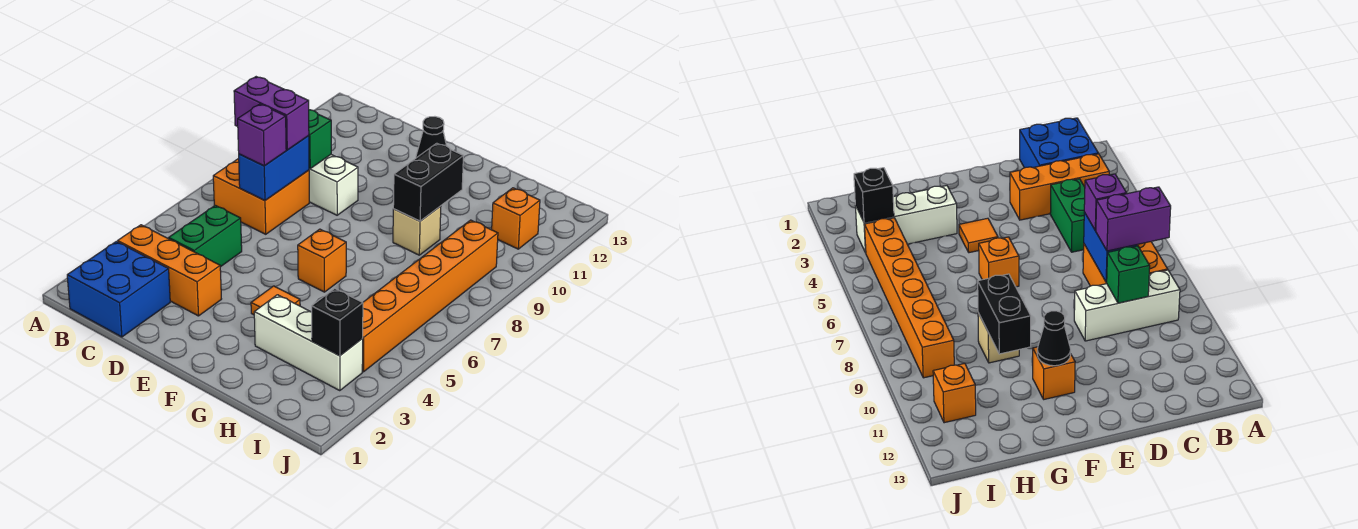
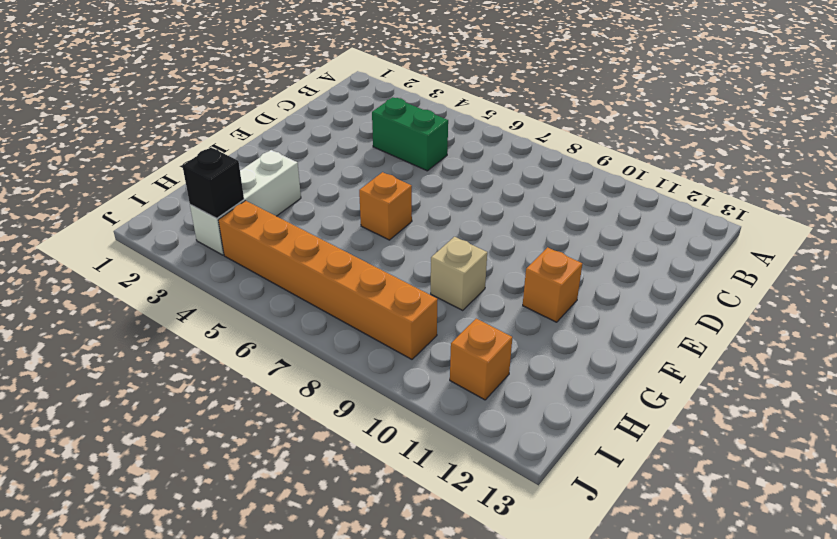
none -> blue 2x2 brick [67,241,170,337]
none -> orange 1x3 brick [118,225,221,316]
none -> orange 2x2 brick [213,158,309,234]

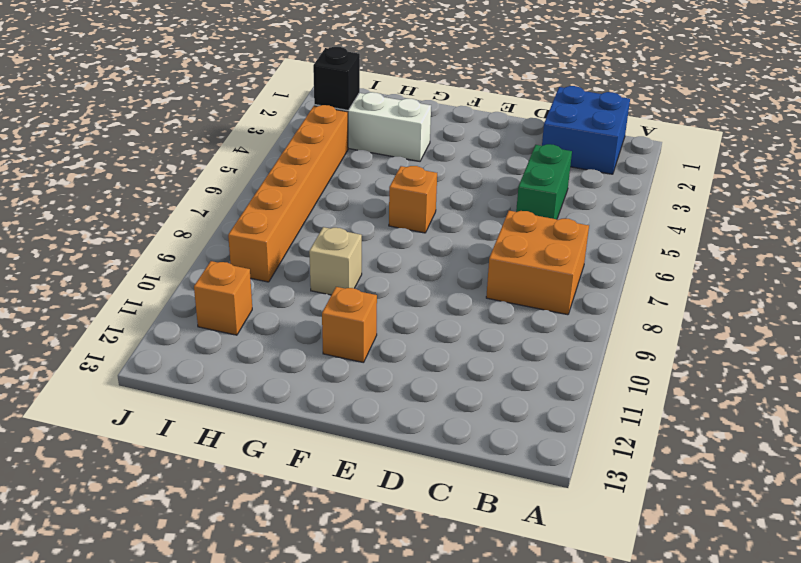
none -> orange 1x3 brick [118,225,221,316]
none -> white 1x3 brick [309,155,358,215]
none -> orange 1x1 tile [251,286,300,315]

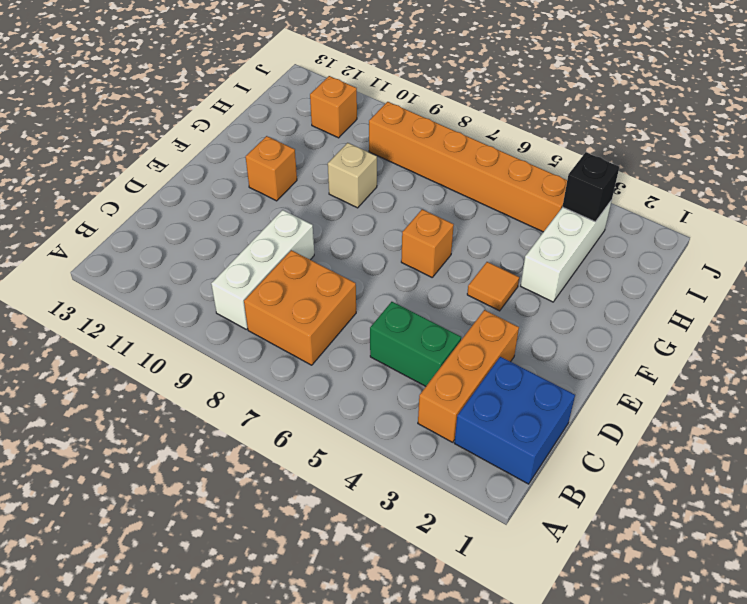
none -> blue 1x2 brick [239,136,309,201]
none -> green 1x1 brick [309,110,331,169]
none -> black 1x1 cone [416,117,446,158]

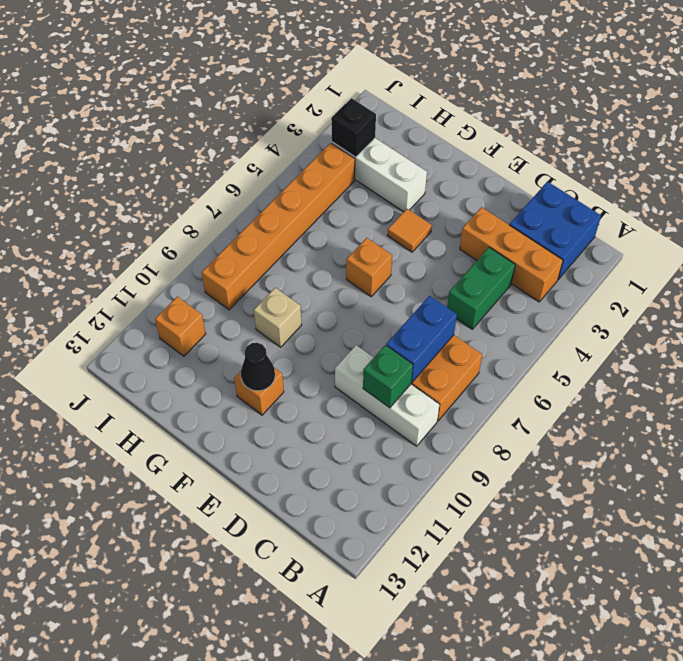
none -> black 1x2 brick [393,143,463,221]
none -> purple 1x2 brick [234,77,309,150]
none -> purple 1x1 brick [238,104,286,166]

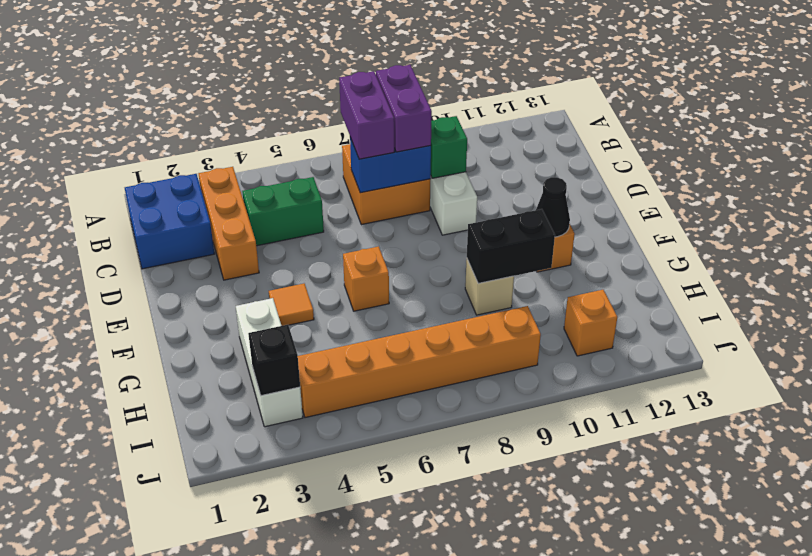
purple 1x2 brick [339,71,394,159] -> purple 1x1 brick [238,104,286,166]

